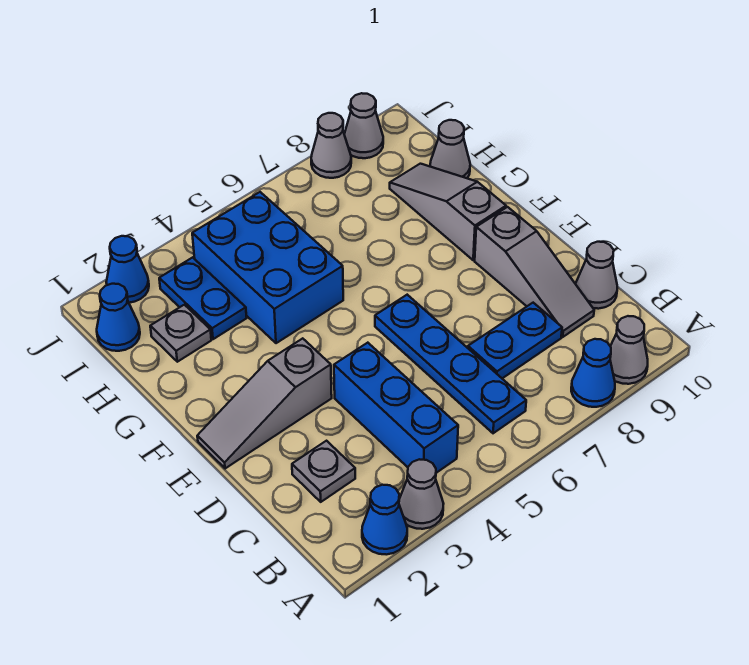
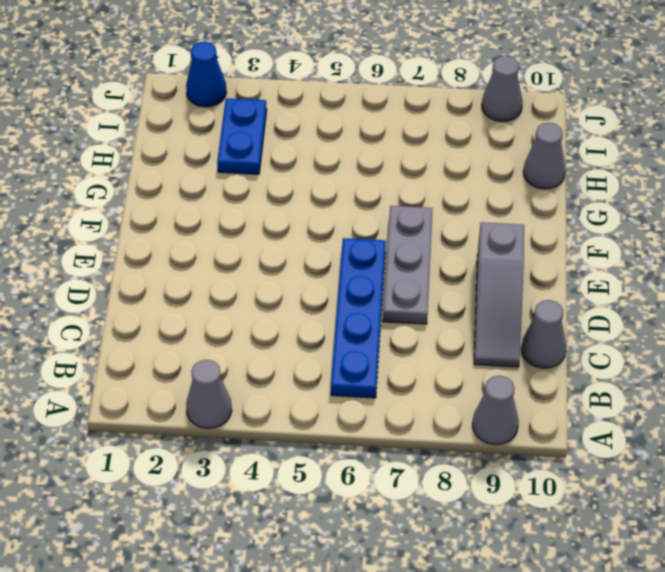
grey 1x3 plate [383,206,432,324] -> none
none -> blue 1x1 cone [362,485,407,555]
none -> blue 1x1 cone [571,339,615,407]
none -> blue 1x3 brick [334,343,458,473]

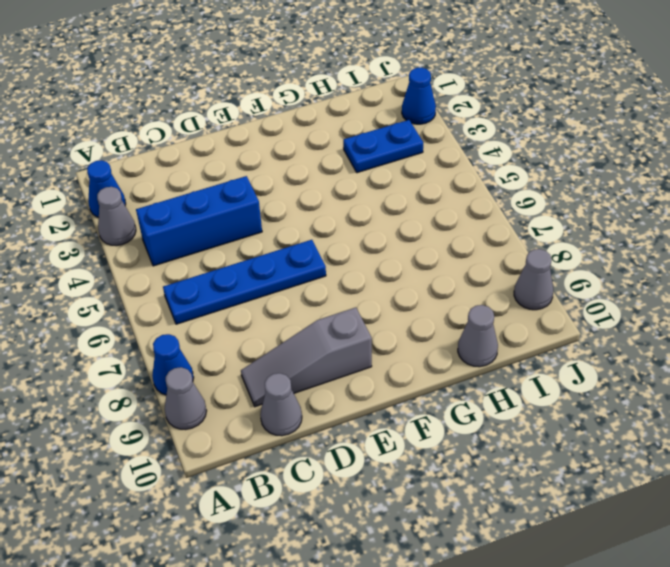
none -> grey 1x1 plate [292,441,355,502]
none -> blue 1x2 plate [468,303,562,378]
none -> grey 1x3 slope [197,338,332,469]

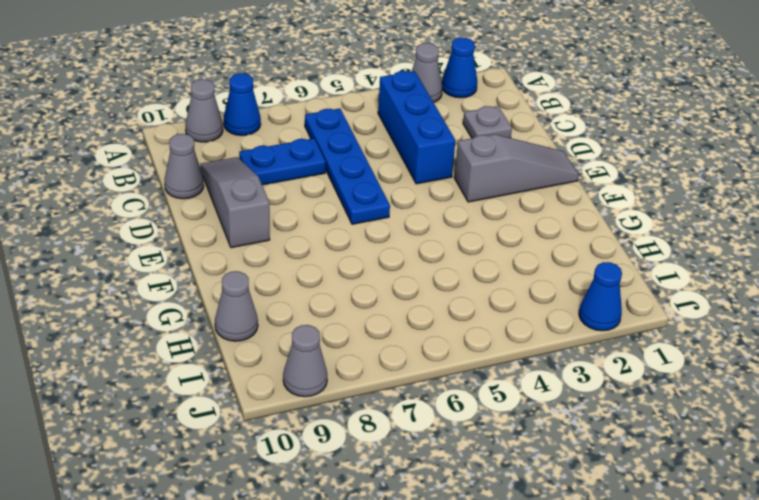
none -> grey 1x3 slope [390,164,506,260]
none -> blue 2x3 brick [192,192,343,343]
none -> grey 1x1 plate [150,305,211,362]

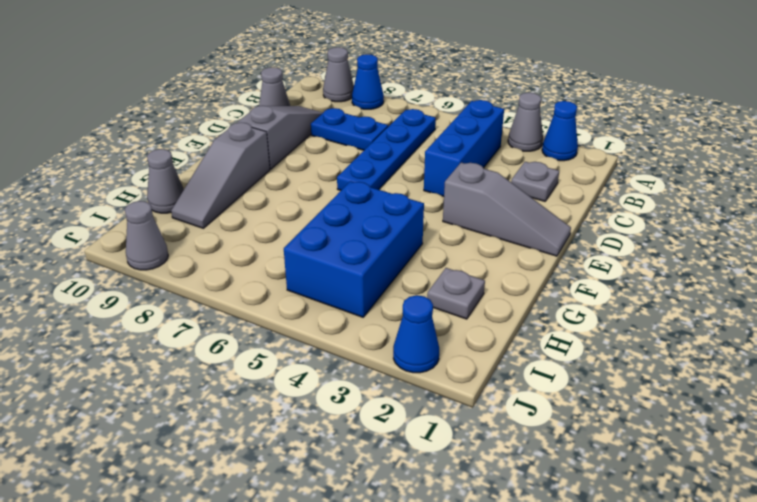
none -> blue 1x2 plate [159,257,247,339]
none -> blue 1x1 cone [97,284,140,351]
none -> grey 1x1 cone [311,113,351,178]

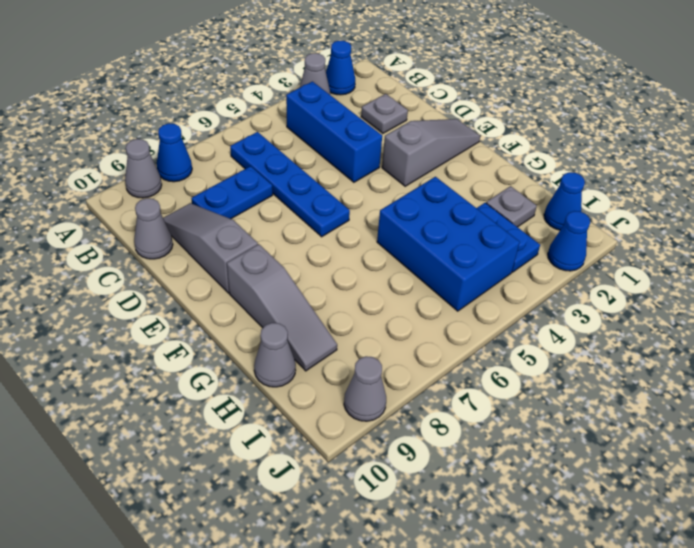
none -> grey 1x1 cone [311,113,351,178]

